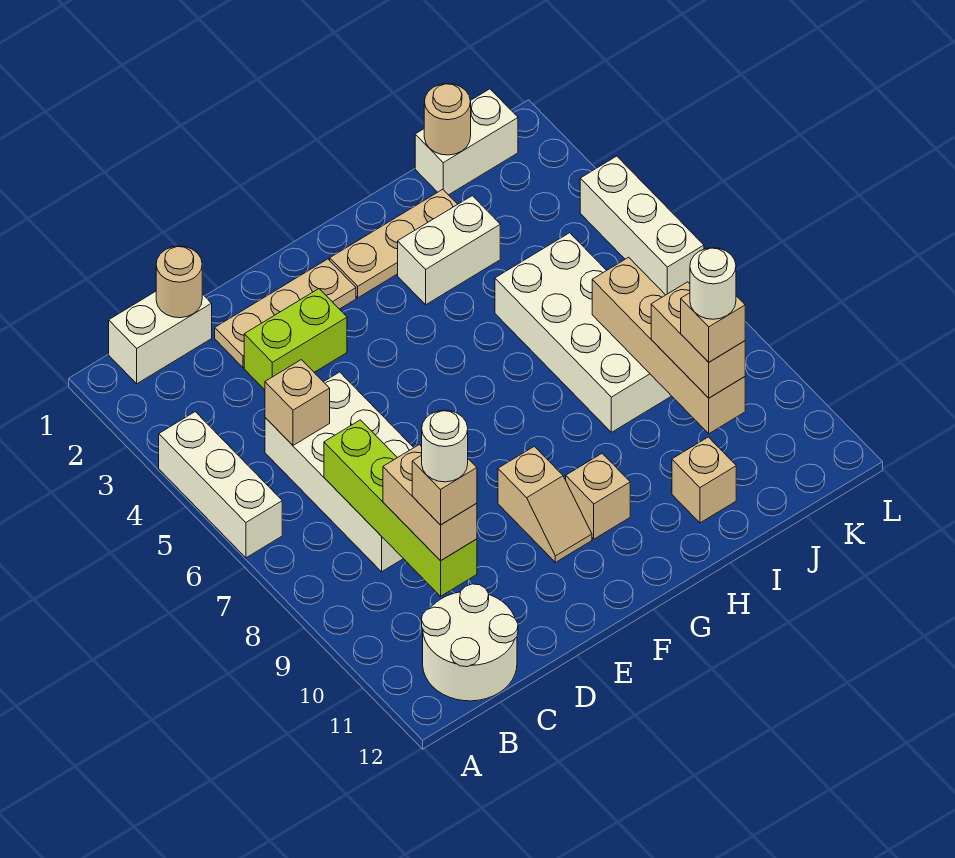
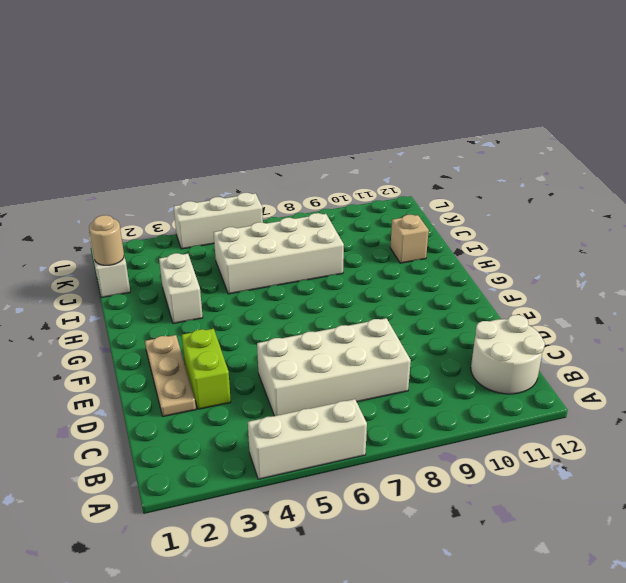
none -> white 1x2 brick [109,291,212,384]
none -> tan 1x2 slope [498,446,592,562]
none -> tan 1x3 plate [330,189,458,298]

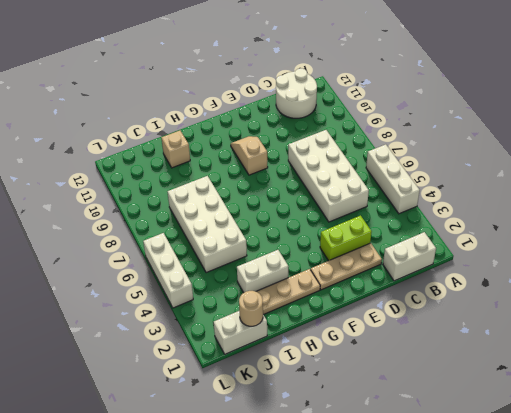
none -> tan 1x1 brick [566,454,630,539]
none -> tan 1x1 round brick [156,246,202,318]
none -> tan 1x1 brick [265,360,330,445]

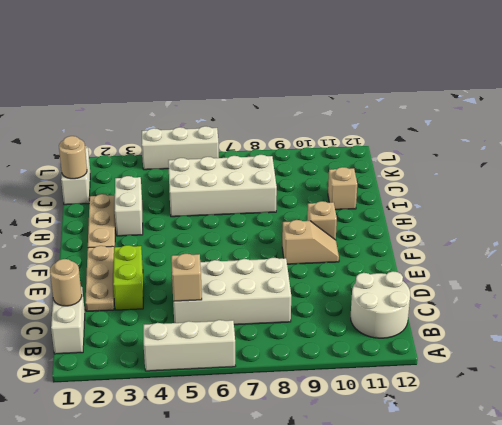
none -> lime 1x4 brick [324,420,477,596]
none -> tan 1x4 brick [592,257,745,434]
none -> tan 1x2 brick [383,445,477,561]

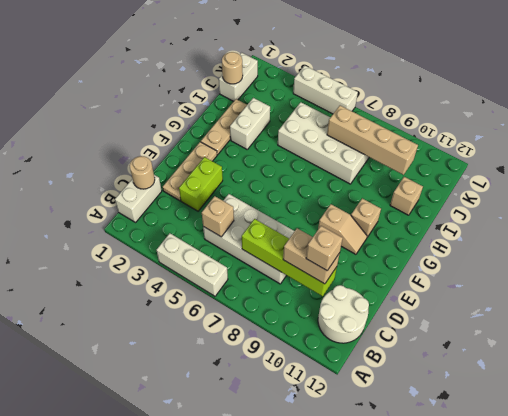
none -> tan 1x2 brick [651,282,745,398]
none -> tan 1x1 brick [681,293,745,362]
none -> white 1x1 round brick [422,410,468,482]

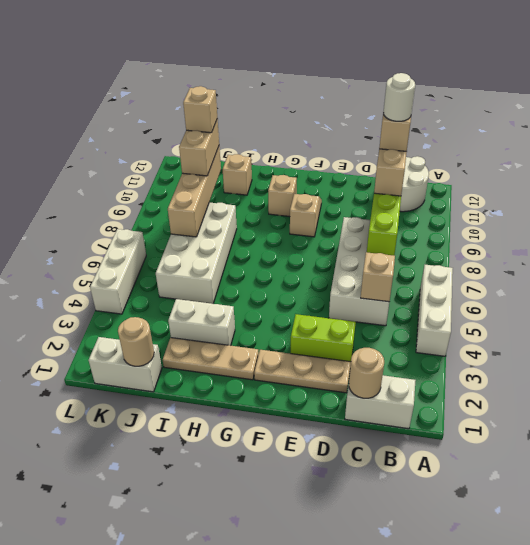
none -> white 1x1 round brick [690,248,736,319]

